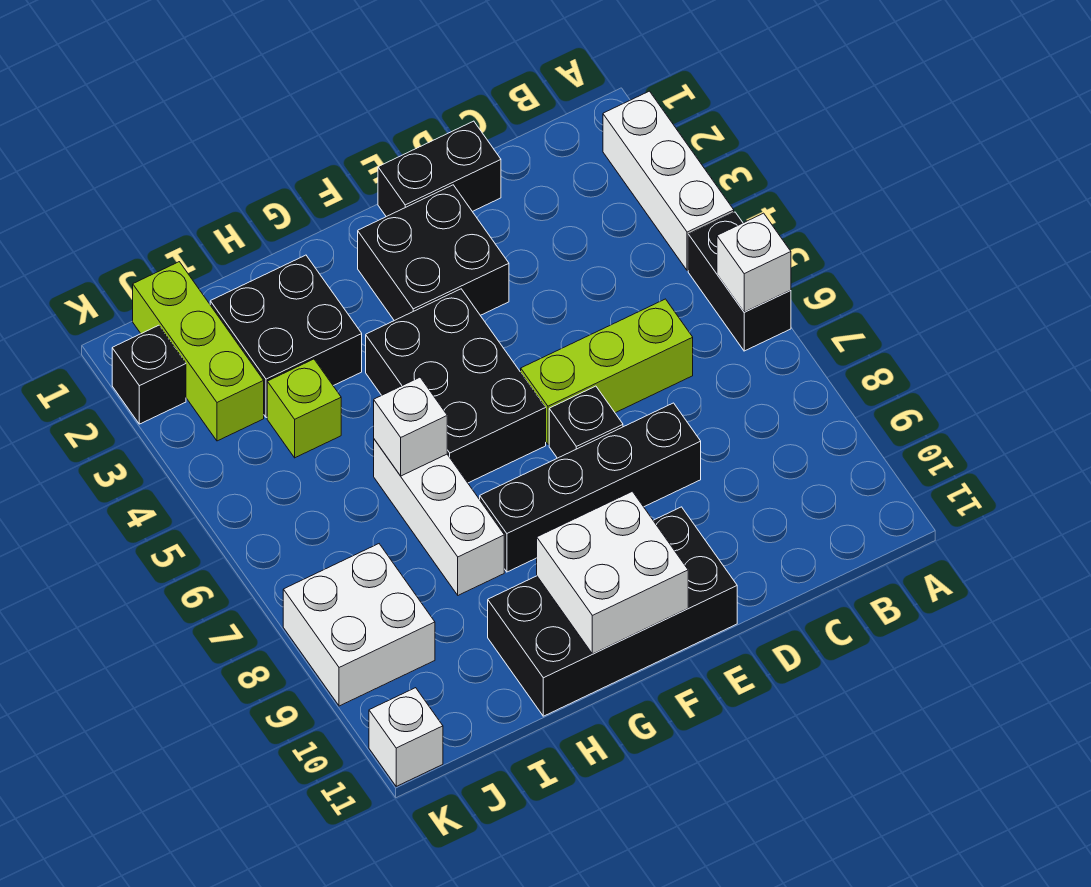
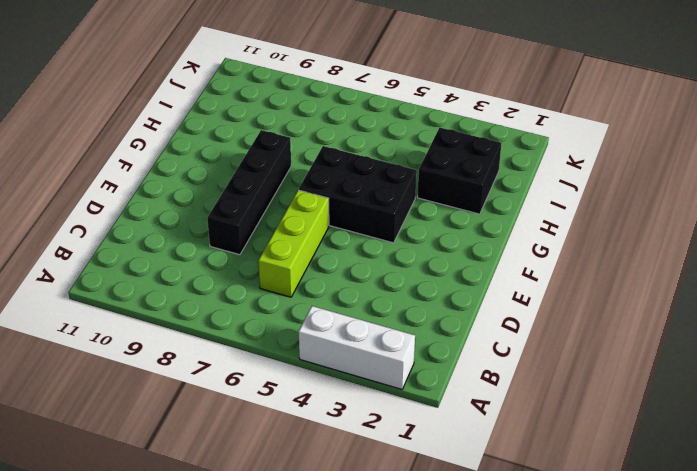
none -> black 1x2 brick [688,212,791,351]
none -> black 1x2 brick [378,121,501,217]
none -> black 2x2 brick [358,185,509,321]

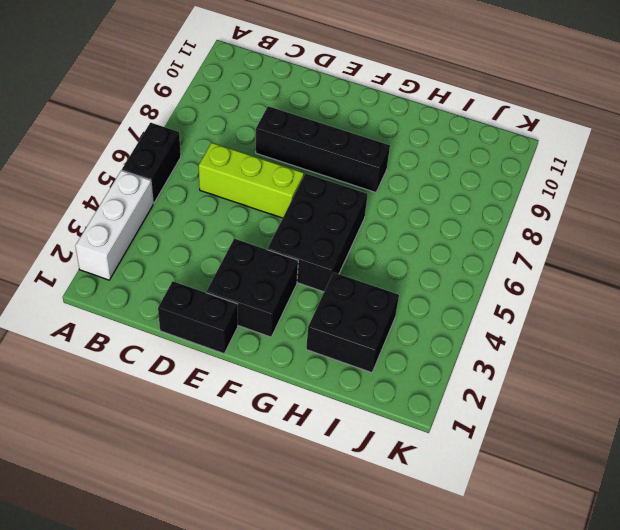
none -> black 1x1 brick [549,386,623,458]
none -> black 2x4 brick [488,507,737,716]
none -> white 1x3 brick [374,439,504,595]

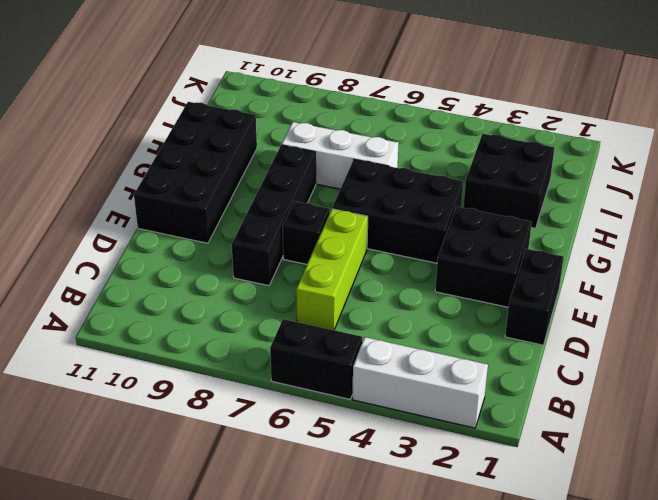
none -> lime 1x1 brick [267,359,341,458]
none -> lime 1x3 brick [133,262,264,441]
none -> white 2x2 brick [283,544,435,706]

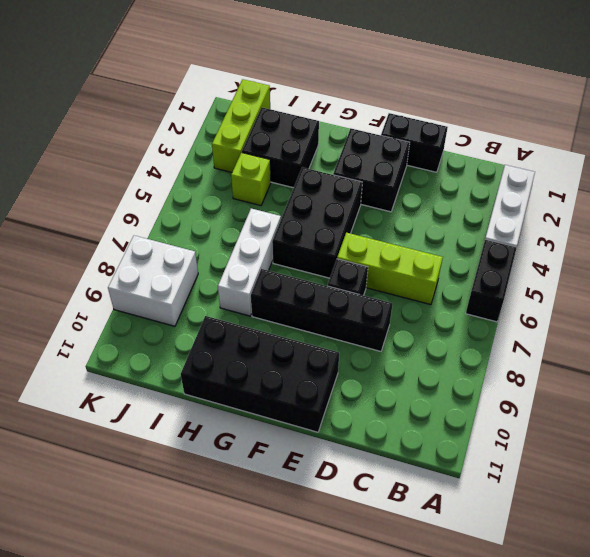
none -> black 1x1 brick [112,325,186,424]
none -> white 1x1 brick [369,688,443,786]
none -> white 1x1 brick [717,213,791,312]

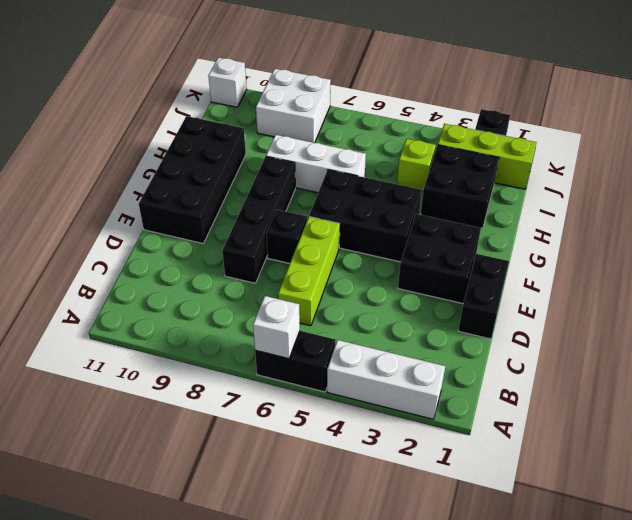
none -> white 2x2 brick [537,491,688,654]
none -> white 1x1 brick [374,377,447,476]

